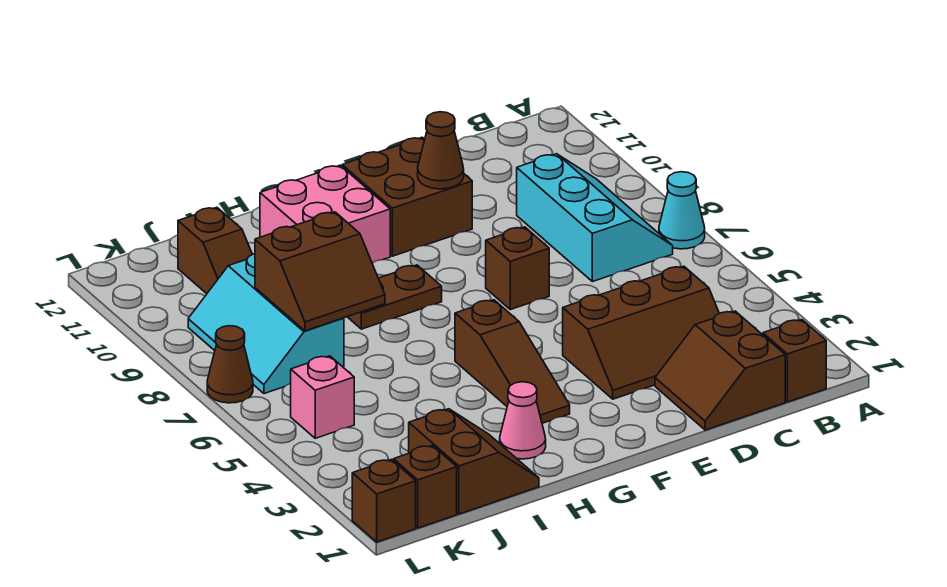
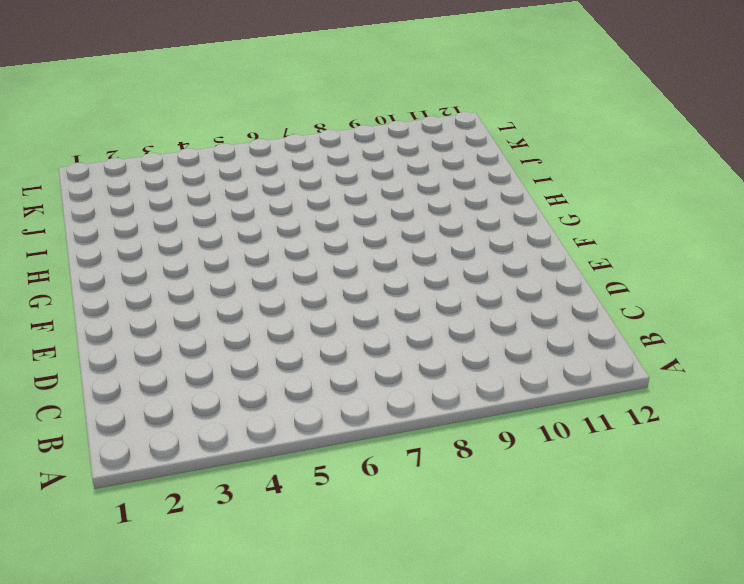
none -> cyan 1x1 cone [659,172,705,249]
none -> brown 1x1 brick [763,320,826,402]
none -> cyan 2x3 slope [517,154,673,282]

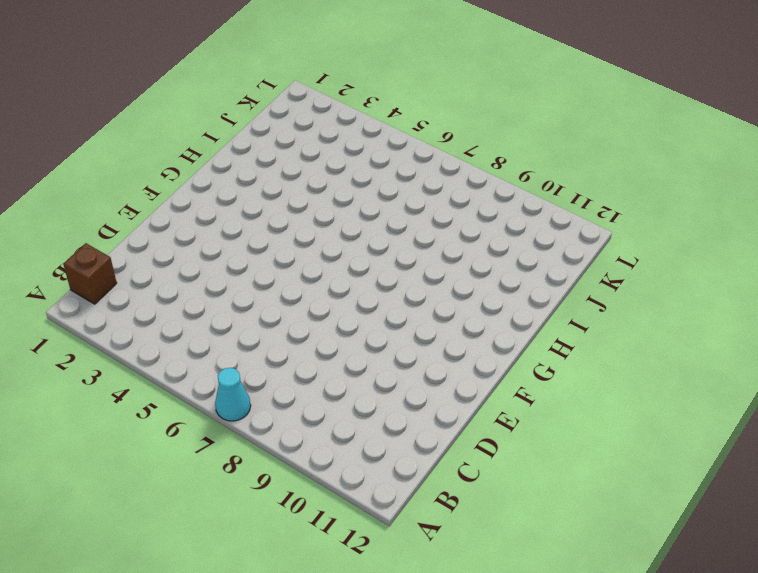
none -> cyan 2x3 slope [517,154,673,282]
none -> brown 2x2 slope [655,311,785,430]
none -> brown 2x3 slope [563,266,719,399]

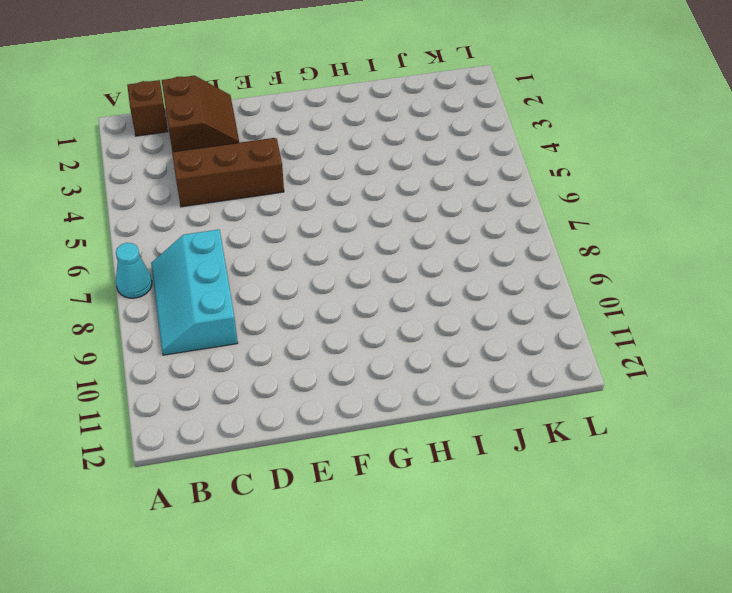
none -> brown 1x1 brick [486,227,549,310]
none -> brown 2x2 brick [342,137,472,256]
none -> brown 1x3 slope [455,300,570,423]

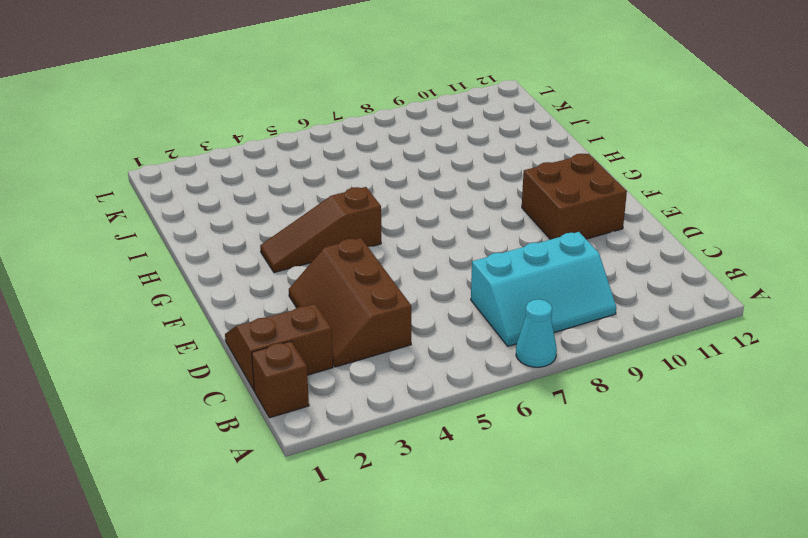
none -> brown 1x1 brick [486,227,549,310]
none -> brown 1x2 plate [348,265,442,329]
none -> pink 2x2 brick [260,165,390,263]

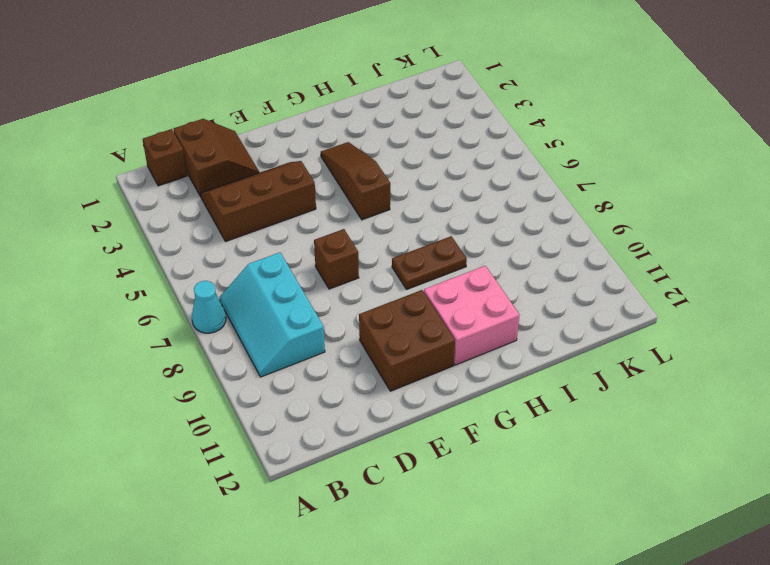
none -> pink 1x1 cone [500,382,546,459]
none -> brown 2x2 slope [409,409,539,514]
none -> cyan 2x3 slope [188,254,344,394]

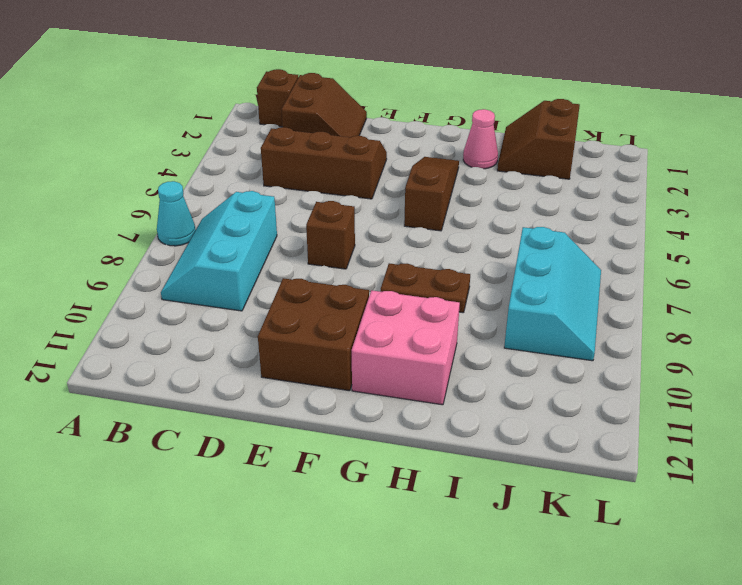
none -> brown 1x2 slope [178,207,252,294]
none -> brown 1x1 brick [393,445,457,528]
none -> pink 1x1 brick [291,356,354,438]

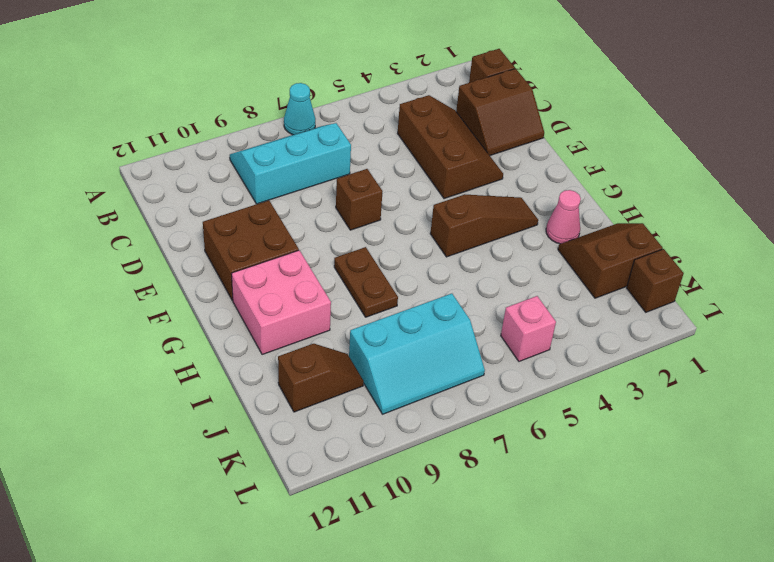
none -> brown 1x1 brick [352,460,416,542]
none -> brown 1x1 cone [207,326,253,403]
none -> brown 1x1 cone [418,112,464,189]

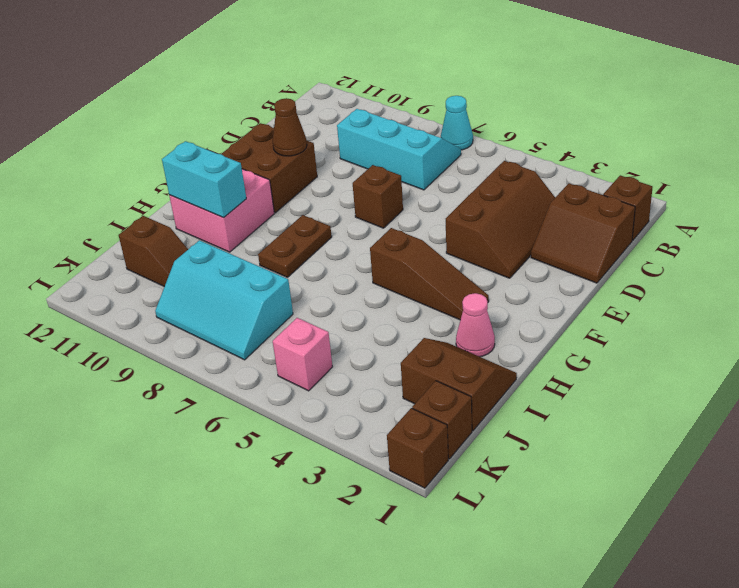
cyan 1x2 brick [162,141,246,218] -> none
none -> brown 1x1 cone [207,326,253,403]
none -> brown 2x2 slope [255,212,385,331]

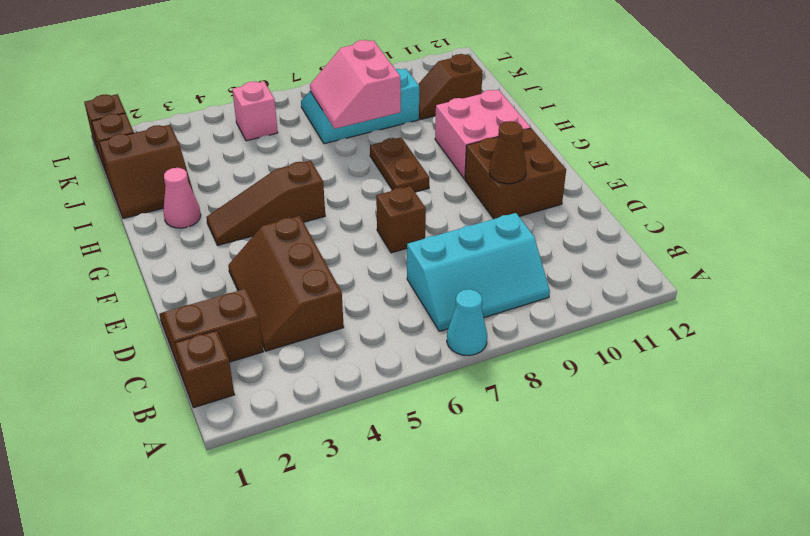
pink 2x2 slope [310,40,401,129] -> brown 2x2 slope [255,212,385,331]
none -> brown 1x1 cone [207,326,253,403]

